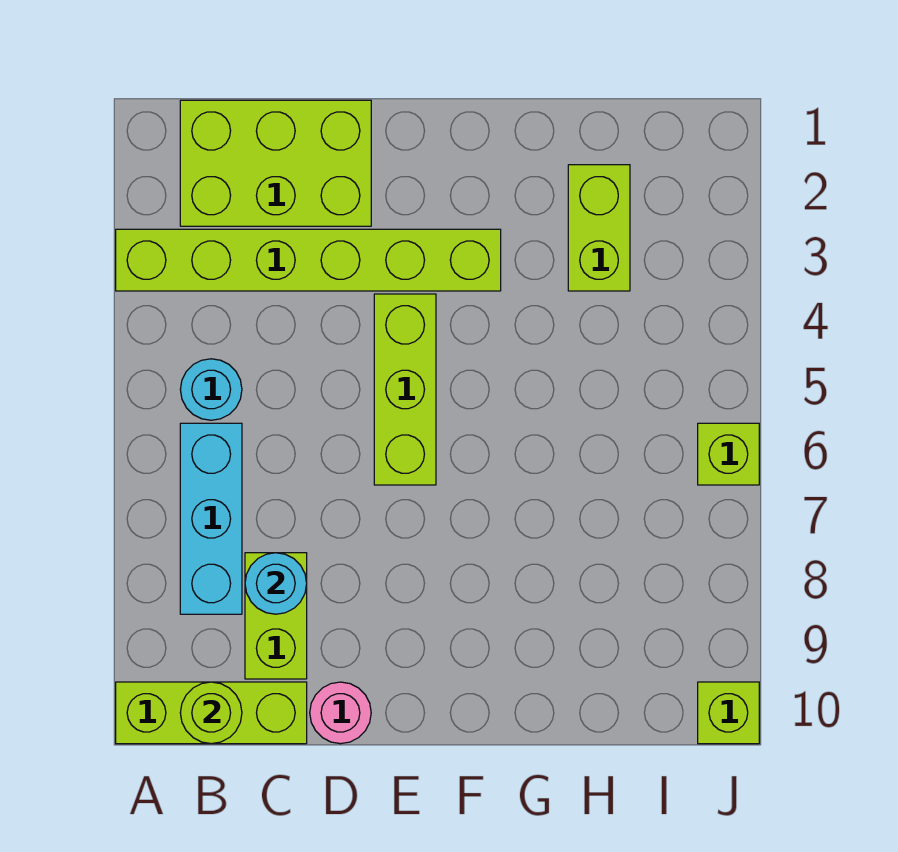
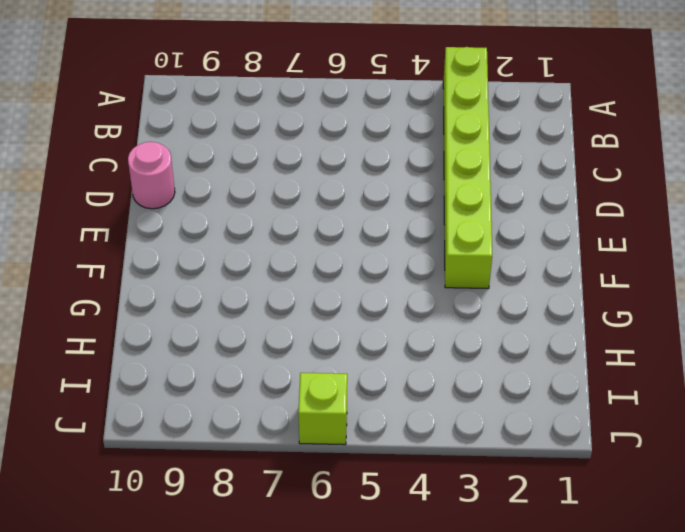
none -> lime 1x3 brick [116,682,307,744]
none -> lime 2x3 brick [180,100,371,226]
none -> cyan 1x1 round brick [180,359,242,420]

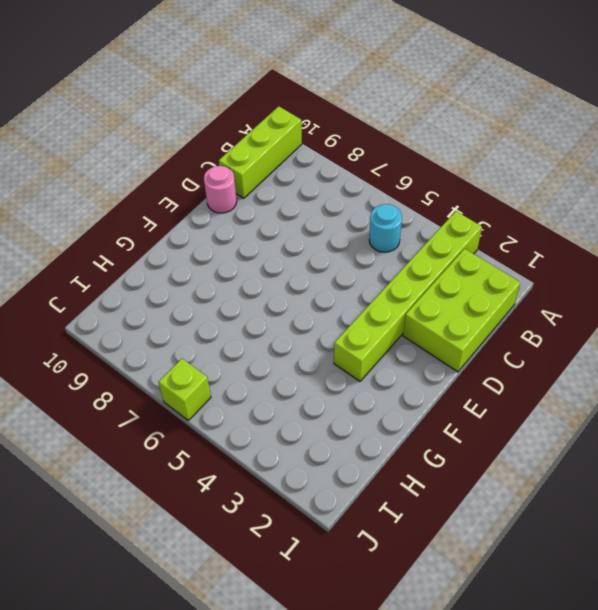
none -> cyan 1x3 brick [180,423,242,614]
none -> lime 1x2 brick [245,553,307,679]
none -> lime 1x3 brick [374,294,436,485]

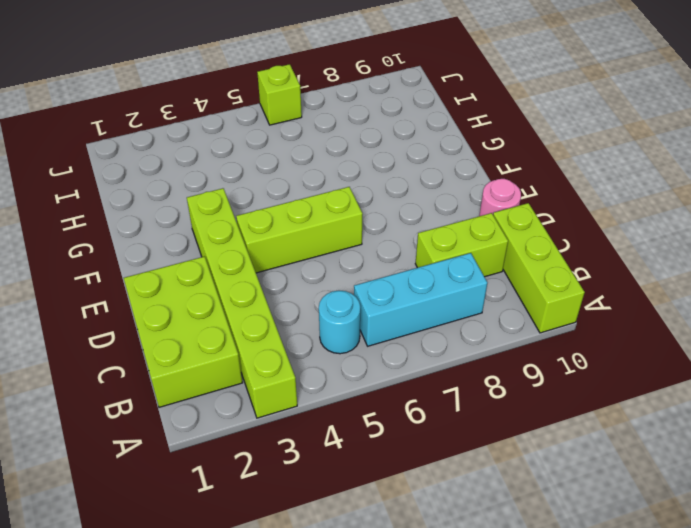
none -> lime 1x2 brick [568,165,630,291]
none -> lime 1x1 brick [698,682,759,744]
none -> lime 1x1 round brick [180,682,242,744]

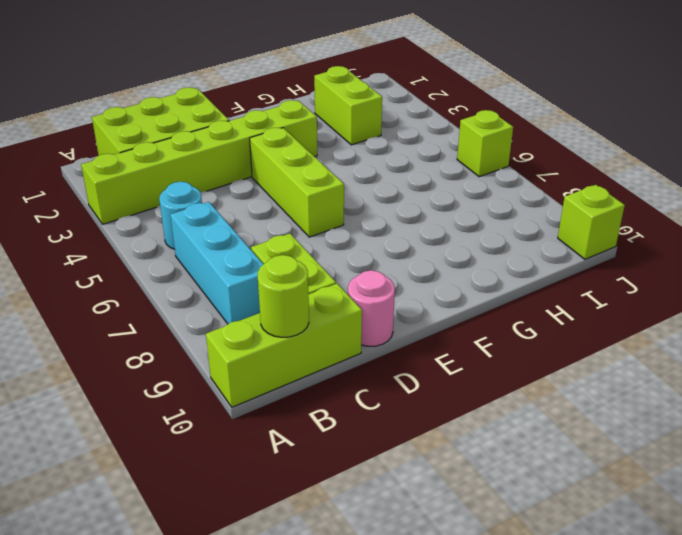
none -> cyan 1x1 round brick [245,553,307,614]

